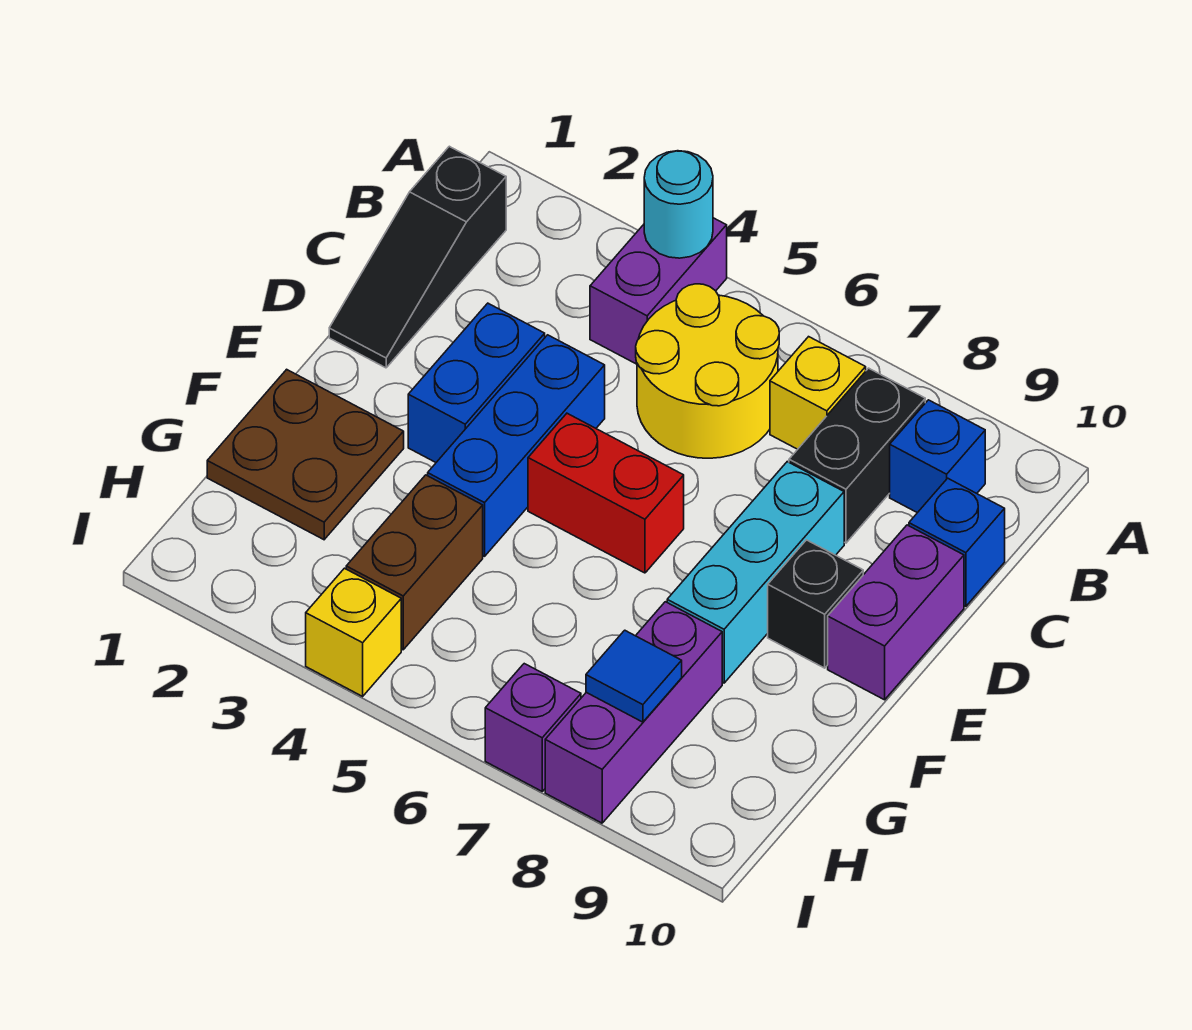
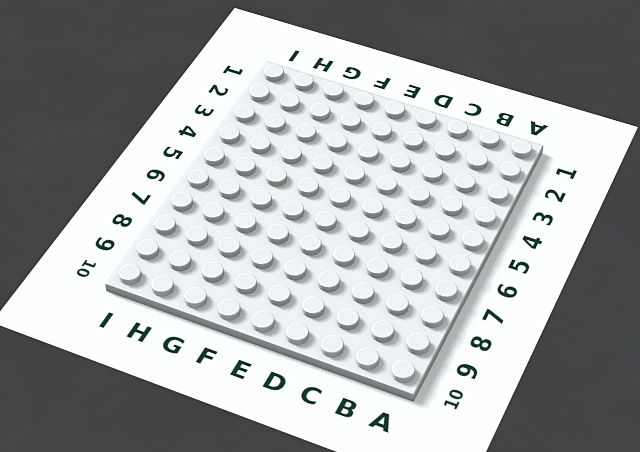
none -> purple 1x2 brick [590,218,727,364]
none -> black 1x3 slope [329,146,506,368]
none -> yellow 2x2 round brick [636,284,779,458]

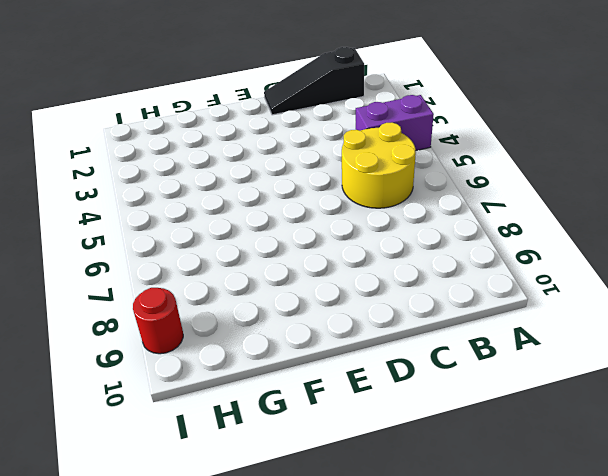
red 1x1 round brick [133,288,183,354] -> none
none -> yellow 1x1 brick [770,337,866,449]
none -> black 1x2 brick [789,368,925,543]
none -> blue 1x1 brick [890,400,985,513]

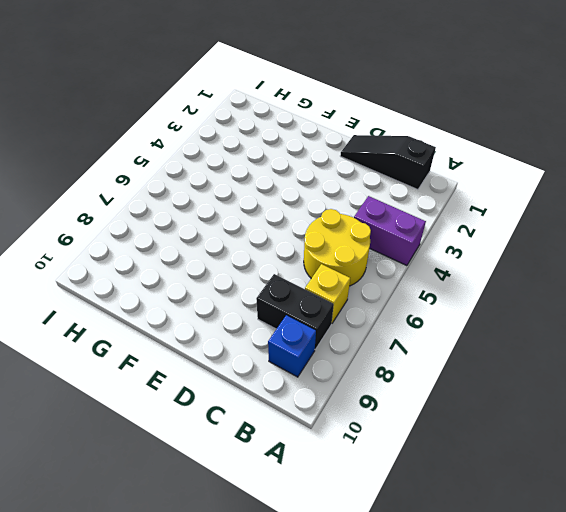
none -> blue 1x1 brick [909,478,1005,606]
none -> blue 1x2 brick [408,303,545,462]
none -> blue 1x3 brick [428,335,605,556]

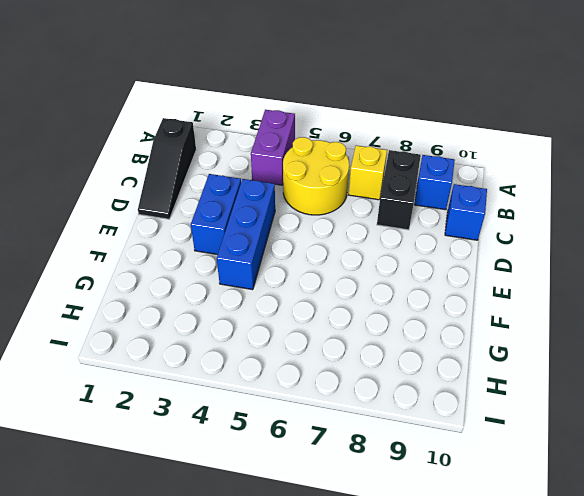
none -> cyan 1x3 brick [667,462,844,683]
none -> purple 1x2 brick [828,525,964,700]
none -> red 1x2 brick [528,413,684,573]

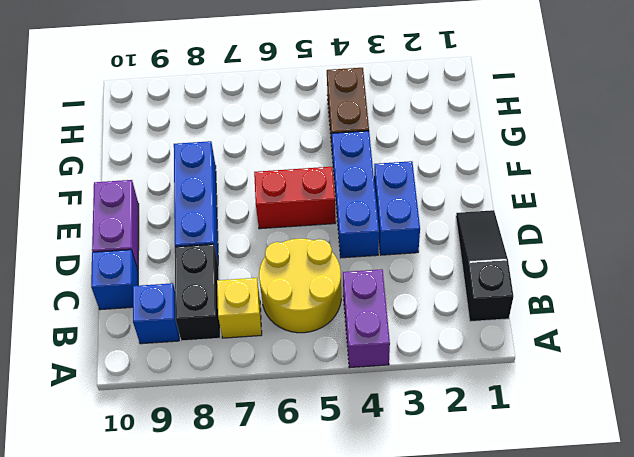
blue 1x3 brick [174,141,218,262] -> cyan 1x3 brick [667,462,844,683]
none -> black 1x1 brick [768,540,863,668]
none -> brown 2x2 plate [207,369,404,540]
none -> purple 1x3 brick [545,602,722,823]

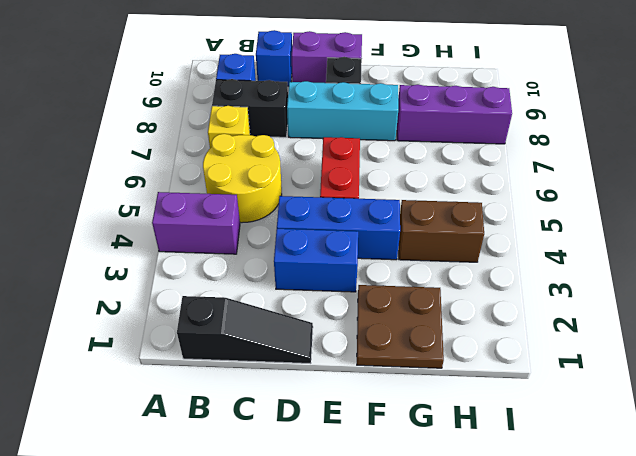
none -> yellow 1x1 brick [306,568,401,696]
none -> purple 1x1 brick [485,664,581,791]
none -> cyan 1x1 round brick [644,151,713,258]

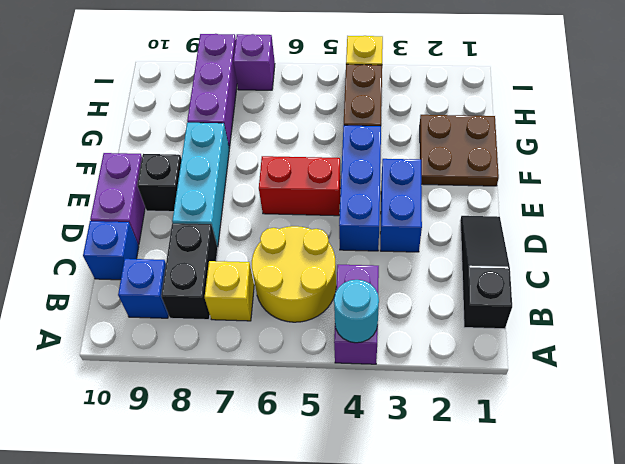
none -> blue 1x1 tile [586,630,682,722]

